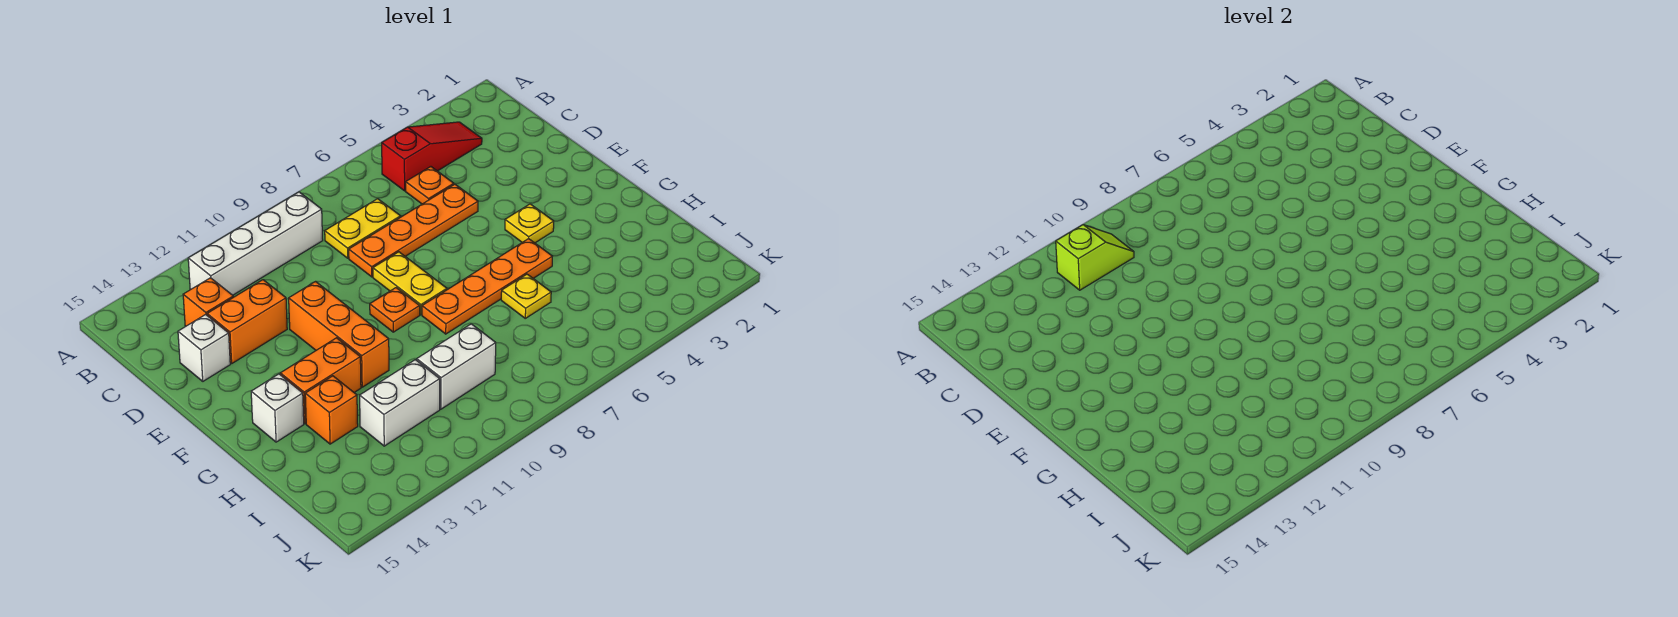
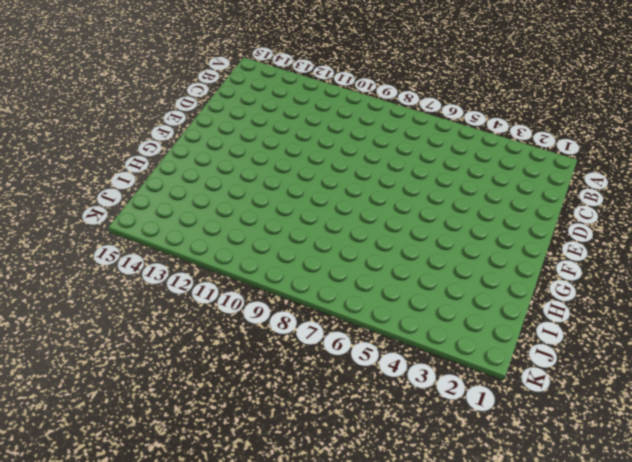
none -> red 1x3 slope [382,122,482,191]
none -> white 1x4 brick [188,192,323,295]
none -> orange 1x1 plate [406,167,454,204]

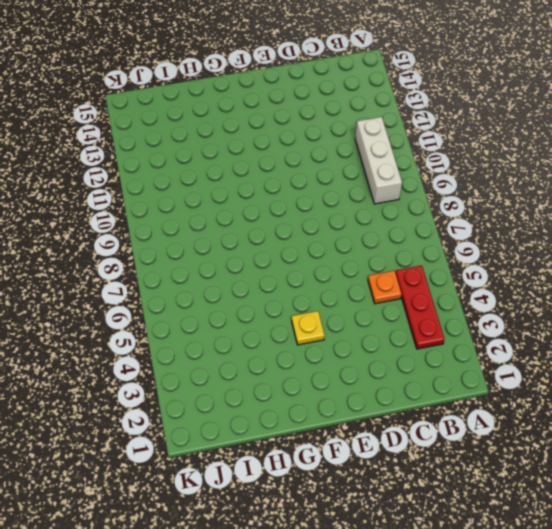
red 1x3 plate [396,266,445,349] -> red 1x3 slope [382,122,482,191]
white 1x3 brick [355,117,402,204] -> white 1x4 brick [188,192,323,295]
none -> yellow 1x2 plate [325,199,401,258]
none -> orange 1x1 brick [183,278,233,326]
none -> orange 1x4 plate [349,184,478,277]

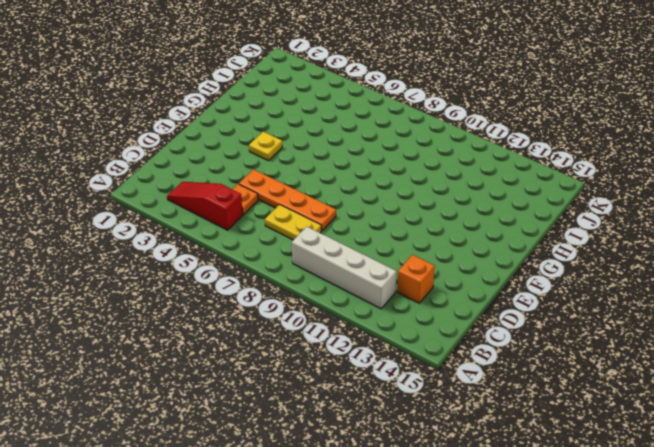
none -> orange 1x2 brick [207,280,287,363]
none -> white 1x1 brick [178,314,230,381]
none -> yellow 1x2 plate [373,252,447,315]

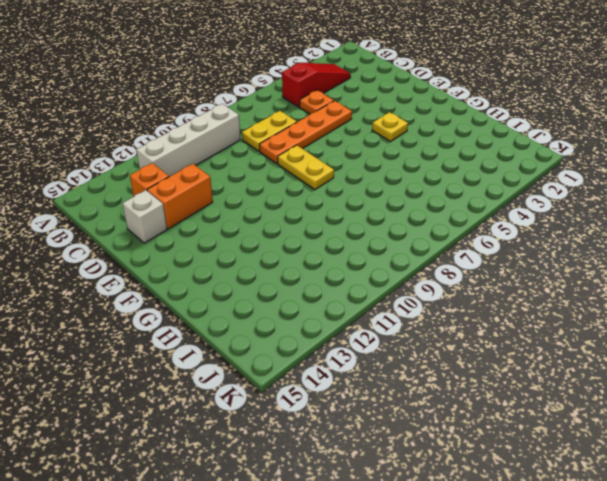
none -> orange 1x3 brick [289,281,389,387]
none -> orange 1x1 plate [370,288,420,332]
none -> orange 1x4 plate [422,239,552,334]

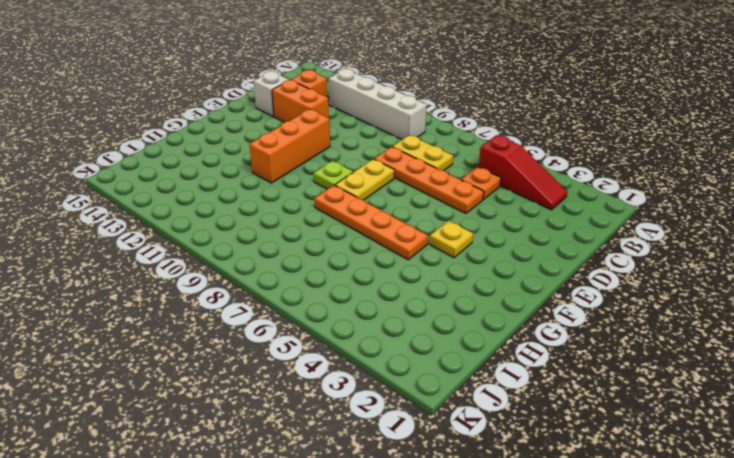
lime 1x1 plate [313,161,353,189] -> orange 1x1 plate [370,288,420,332]
none -> orange 1x2 brick [280,338,361,424]
none -> white 1x1 brick [251,374,304,442]
none -> yellow 1x1 plate [501,274,551,318]

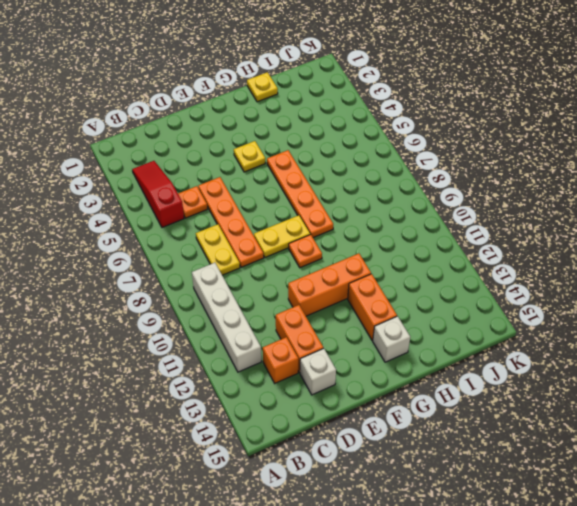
yellow 1x1 plate [247,72,278,102] -> yellow 1x1 plate moved to [501,274,551,318]
none -> orange 1x1 brick [305,376,358,444]
none -> white 1x2 brick [417,324,496,409]
none -> white 1x2 brick [360,360,440,446]

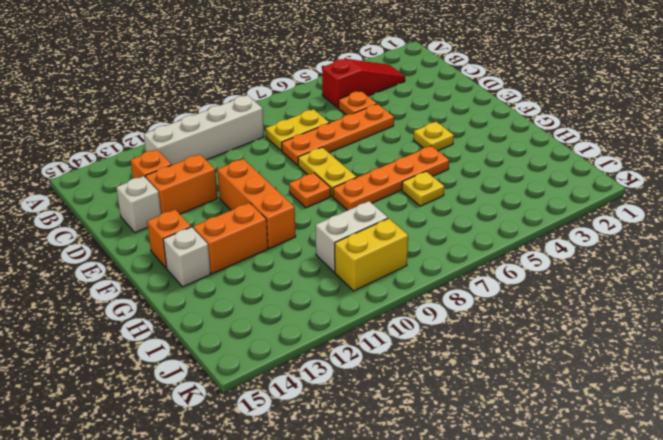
orange 1x1 brick [147,210,191,268] -> orange 1x1 brick moved to [305,376,358,444]
yellow 1x2 brick [335,218,408,291] -> none
none -> white 1x2 brick [360,360,440,446]
none -> lime 1x2 slope [1056,225,1134,290]

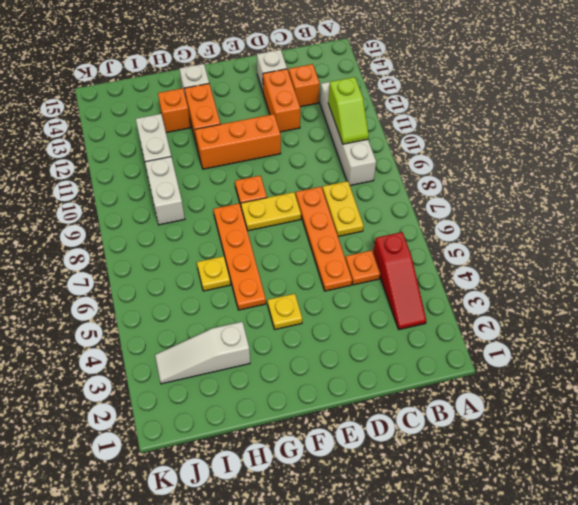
white 1x3 slope [155,322,250,384] -> none

